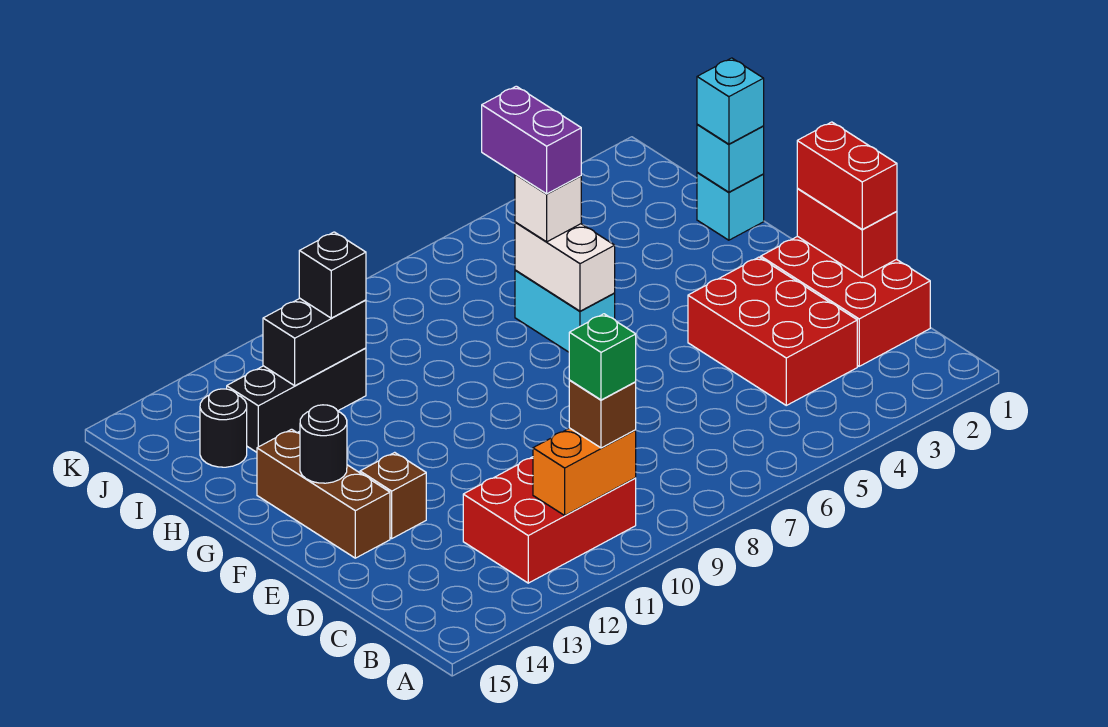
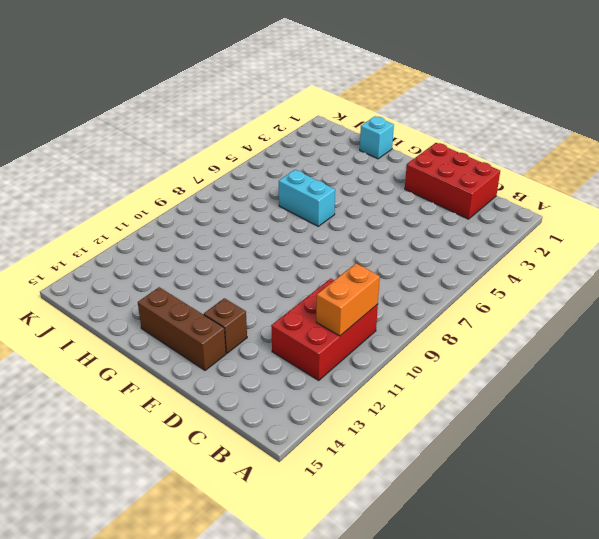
none -> red 2x3 brick [688,257,857,405]
none -> black 1x3 brick [227,348,366,452]
none -> black 1x1 round brick [200,389,247,467]

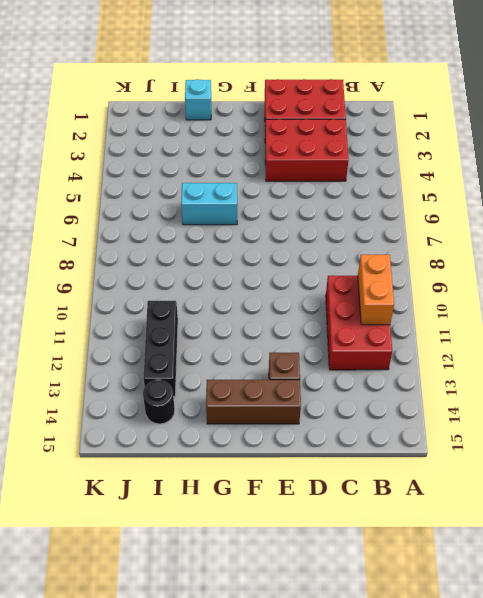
none -> red 1x2 brick [797,188,897,277]
none -> black 1x1 round brick [300,405,347,483]
none -> white 1x2 brick [515,222,615,311]

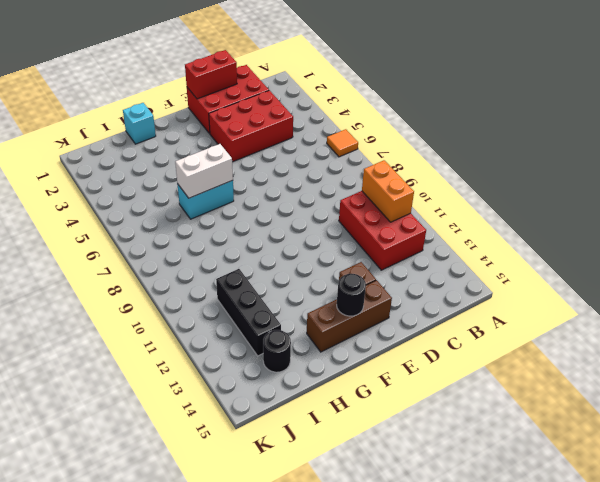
orange 1x1 tile [327,129,358,157] -> none
none -> cyan 1x1 brick [697,124,764,192]
none -> black 1x2 brick [263,299,366,386]
none -> brown 1x1 brick [569,381,636,448]

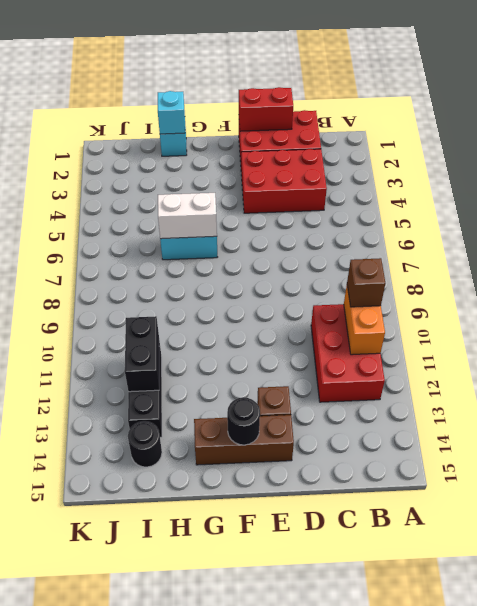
none -> red 1x2 brick [797,122,897,229]
none -> cyan 1x1 brick [697,58,764,144]
none -> white 1x1 brick [515,174,581,242]

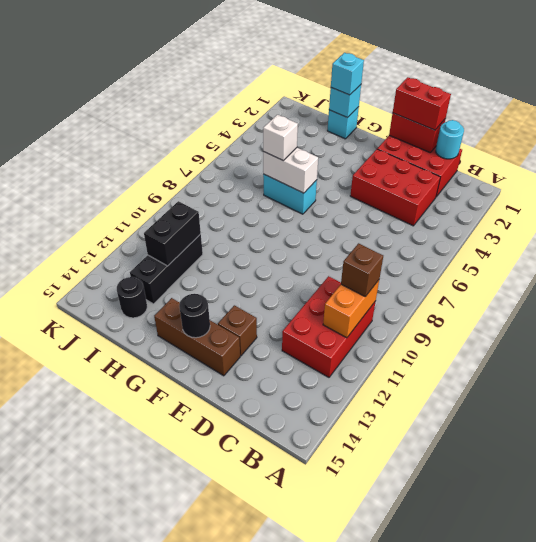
cyan 1x1 round brick [436,120,464,159] -> none
none -> black 1x1 brick [299,232,366,318]
none -> green 1x1 brick [569,314,636,400]
none -> purple 1x2 brick [482,86,581,194]

